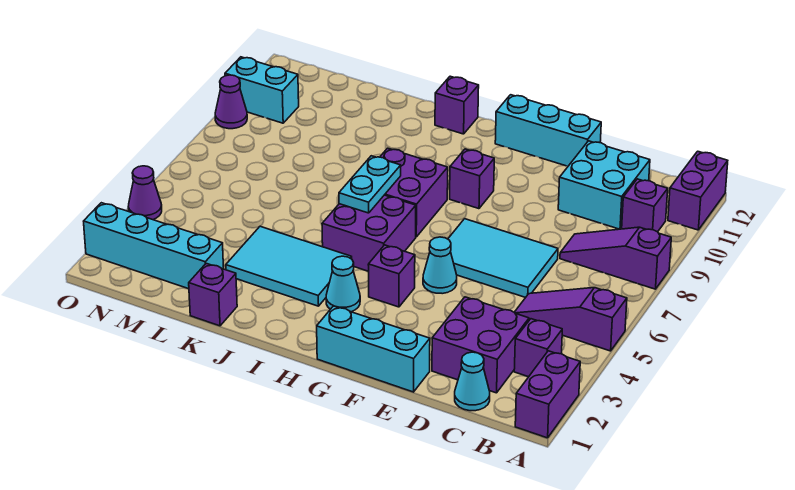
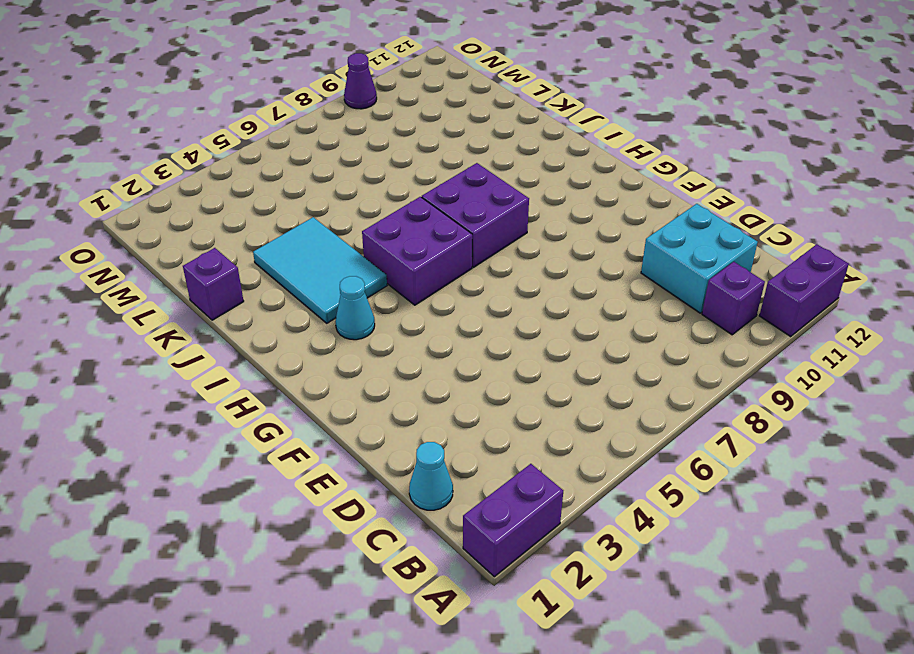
none -> purple 1x3 slope [514,288,627,351]
none -> purple 1x3 slope [560,227,671,289]
none -> purple 1x1 brick [514,319,562,377]

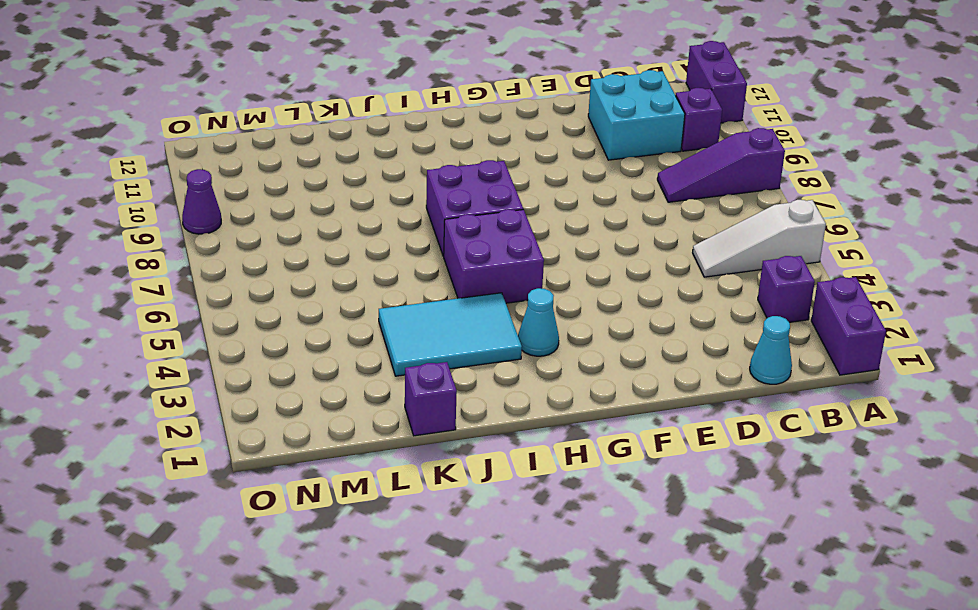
white 1x3 slope [693,200,826,277] -> purple 1x3 slope [514,288,627,351]
none -> purple 2x2 brick [432,297,529,393]
none -> cyan 2x3 tile [448,219,558,298]
none -> cyan 1x3 brick [317,306,430,392]

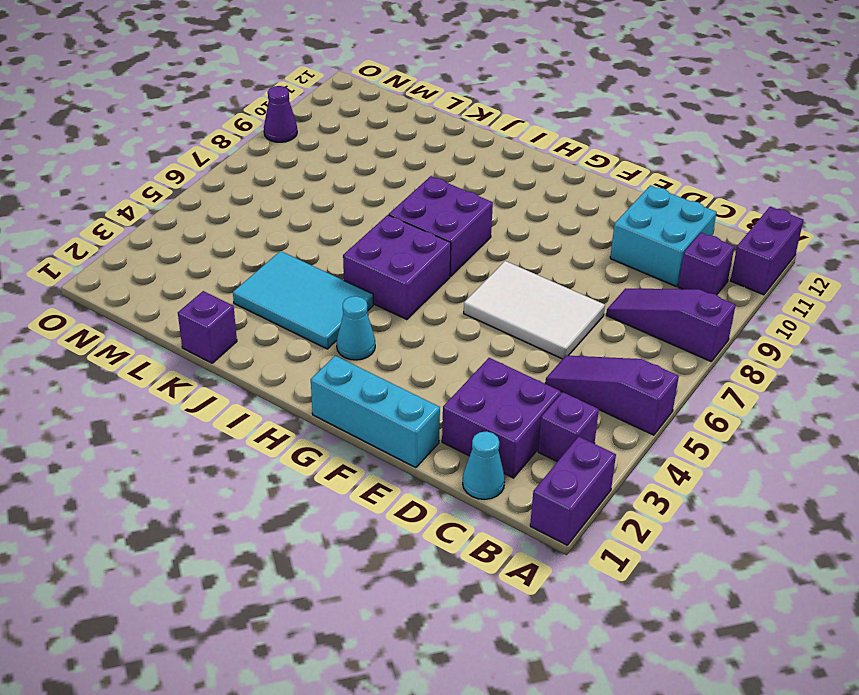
white 2x3 tile [464,261,605,359] -> cyan 2x3 tile [448,219,558,298]
none -> cyan 1x3 brick [495,95,601,166]
none -> cyan 1x1 cone [423,237,457,294]
none -> purple 1x1 brick [368,245,415,307]

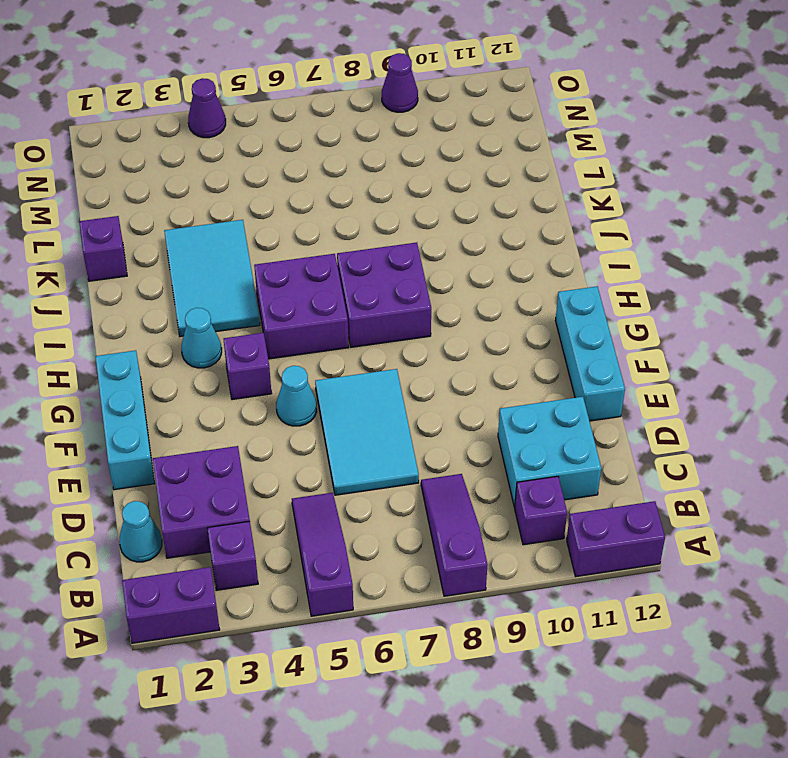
none -> purple 1x1 brick [450,149,494,209]
none -> purple 1x1 brick [435,76,479,134]
none -> cyan 1x4 brick [84,203,224,289]

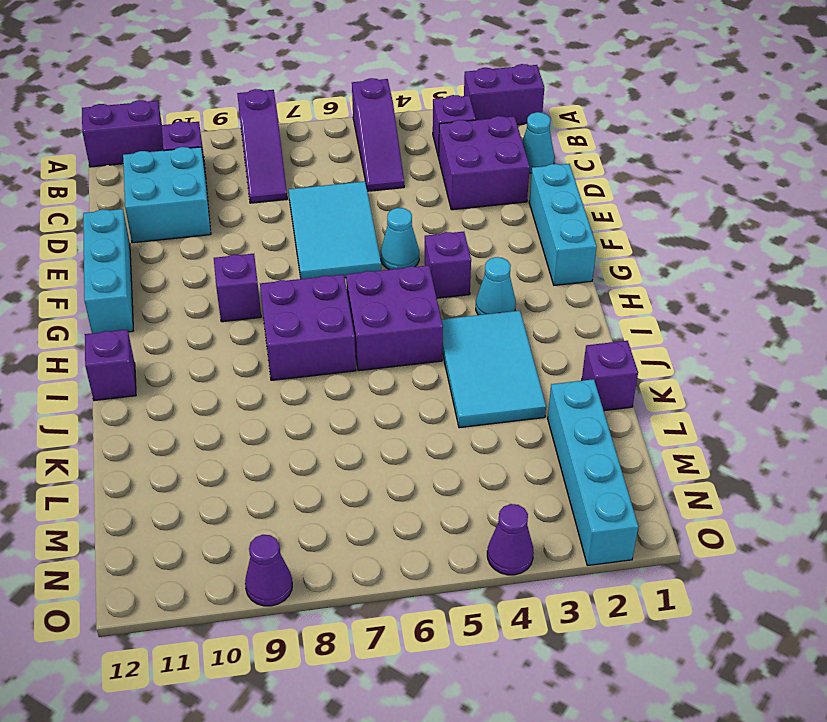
none -> cyan 1x2 brick [225,57,299,123]
none -> cyan 1x2 plate [339,156,401,213]

